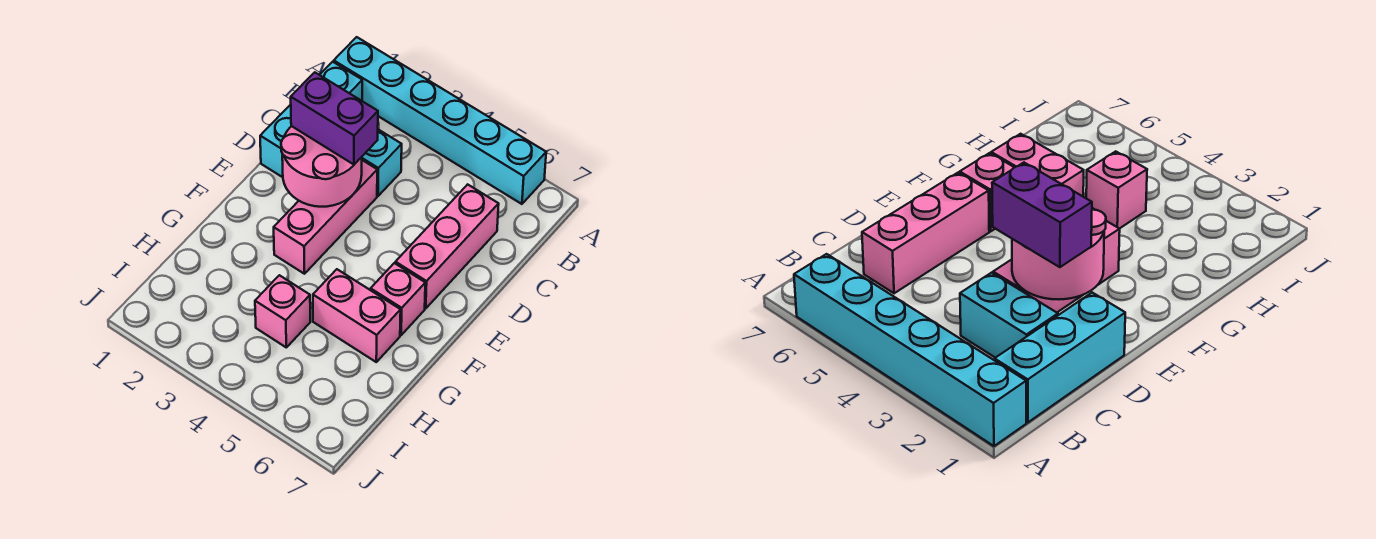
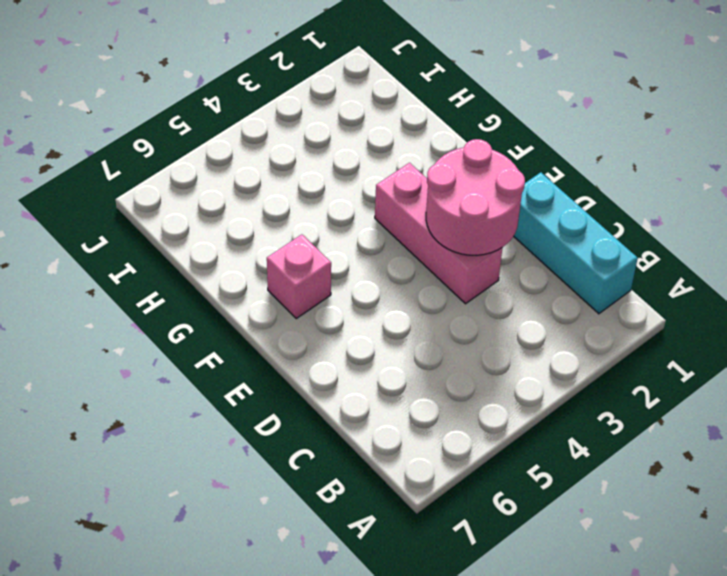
none -> cyan 1x6 brick [334,37,546,204]
none -> cyan 1x2 brick [362,130,402,196]

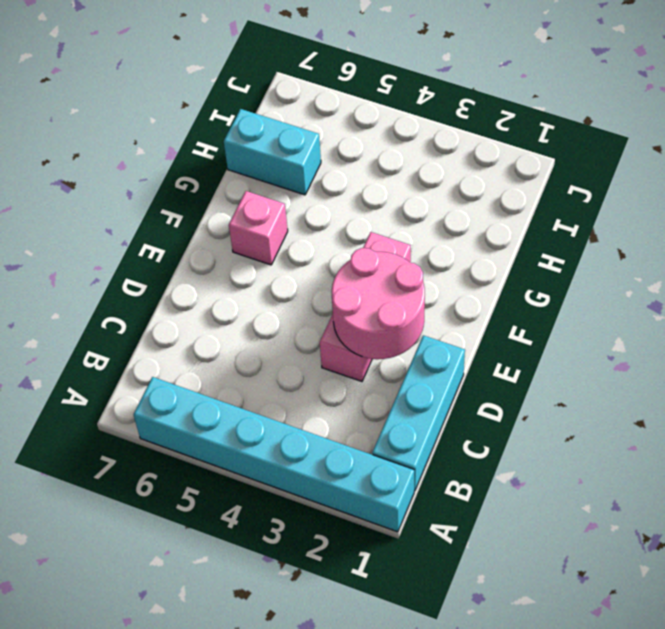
cyan 1x2 brick [224,109,321,195] -> cyan 1x2 brick moved to [362,130,402,196]
none -> pink 1x3 brick [395,184,499,309]
none -> pink 1x2 brick [313,269,401,362]

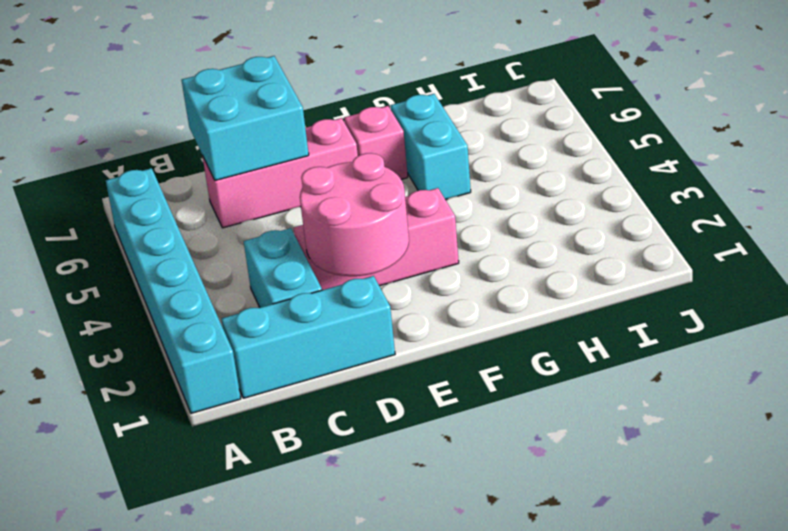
cyan 2x2 brick [182,56,309,181] -> none
cyan 1x2 brick [391,94,471,200] -> pink 1x2 brick [313,269,401,362]
none -> pink 1x1 brick [255,275,310,347]
none -> purple 1x2 brick [291,72,378,164]

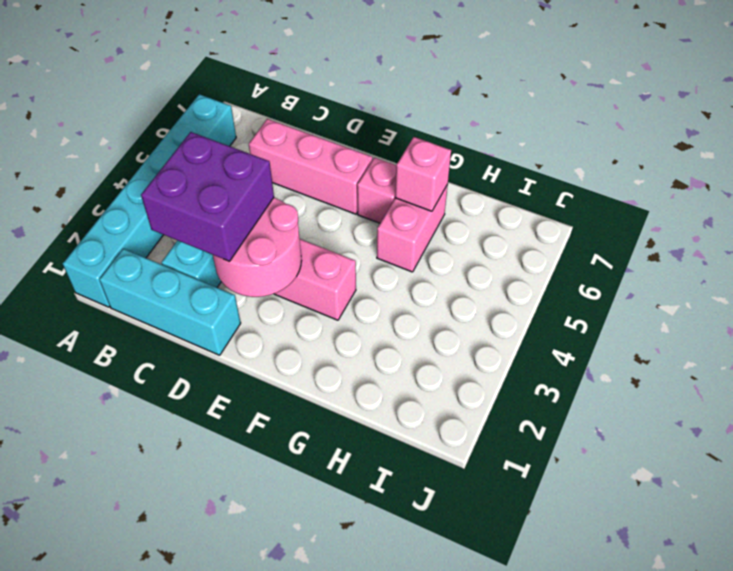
purple 2x2 brick [141,132,274,262] -> purple 1x2 brick [291,72,378,164]
pink 1x1 brick [395,137,451,211] -> pink 1x1 brick moved to [255,275,310,347]

